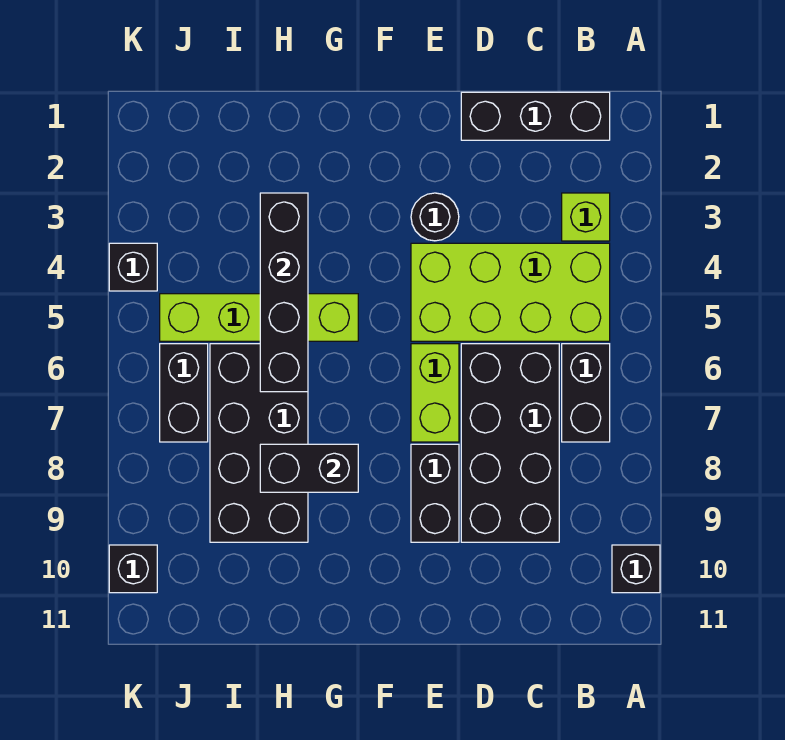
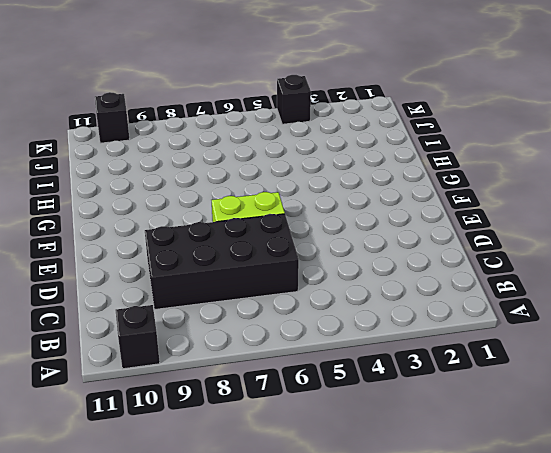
none -> black 1x3 brick [461,92,610,140]
none -> lime 1x1 brick [562,193,610,241]
none -> lime 2x4 brick [411,243,610,341]

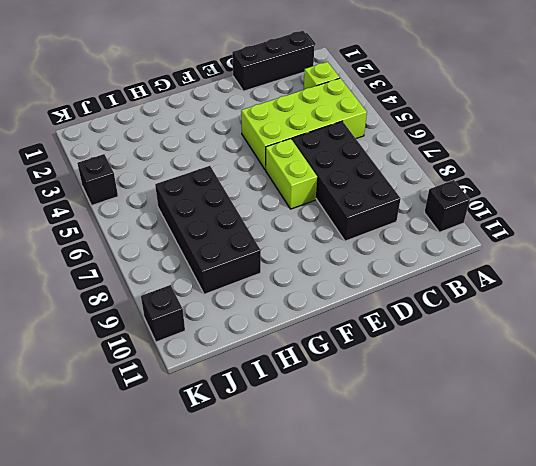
none -> black 1x2 brick [562,344,610,442]
none -> black 1x1 round brick [411,193,459,241]
none -> black 1x2 brick [411,444,459,542]

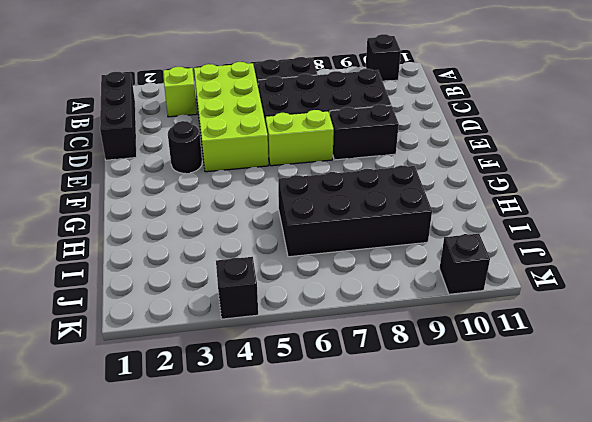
none -> lime 1x4 brick [160,294,358,341]
none -> black 1x2 brick [160,344,208,442]
none -> black 1x2 brick [260,444,358,492]

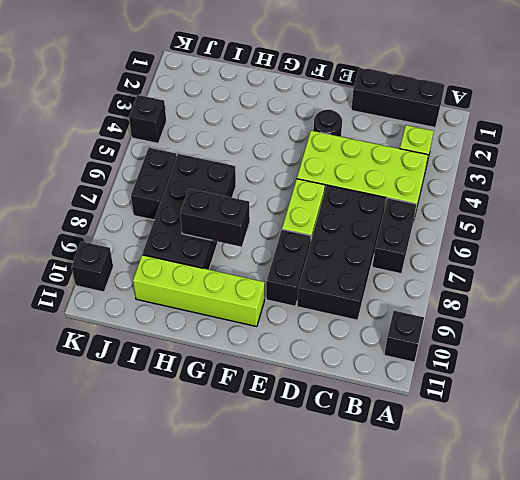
lime 1x4 brick [133,255,265,327] -> lime 1x4 brick moved to [160,294,358,341]
none -> black 1x4 brick [260,193,308,392]

